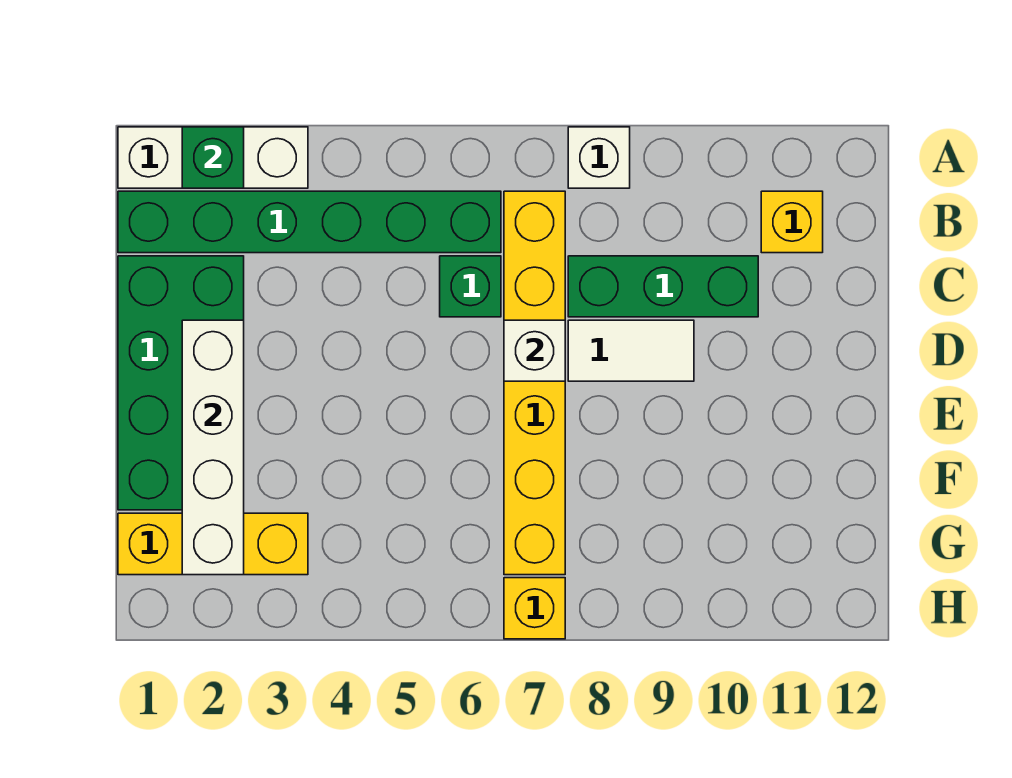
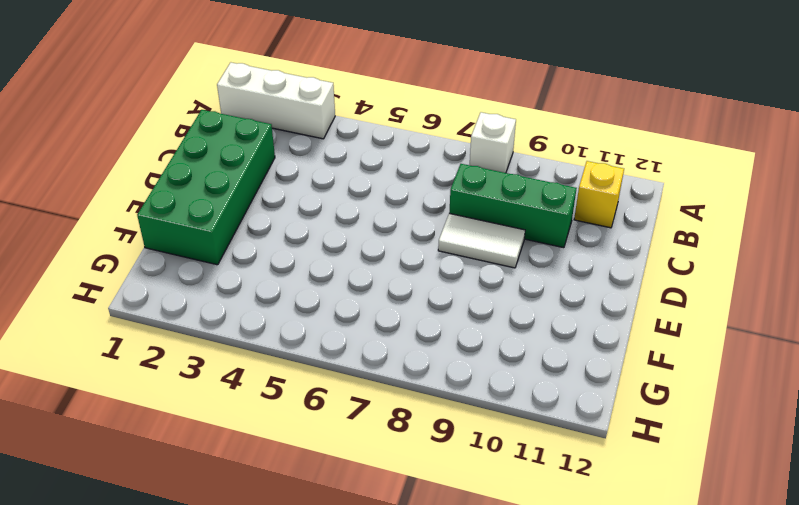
none -> green 1x6 brick [118,191,501,253]
none -> yellow 1x6 brick [504,191,565,575]
none -> green 1x1 brick [440,256,501,317]

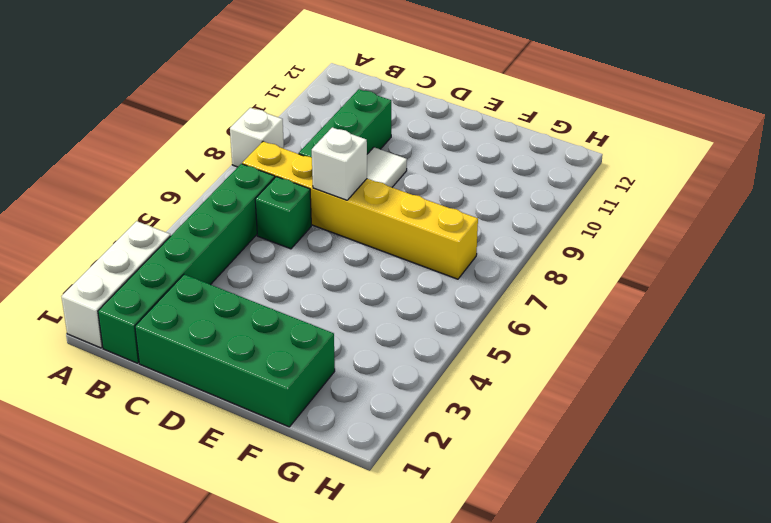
none -> yellow 1x1 brick [761,191,823,253]
none -> yellow 1x3 brick [118,513,308,575]
none -> yellow 1x1 brick [504,578,565,639]

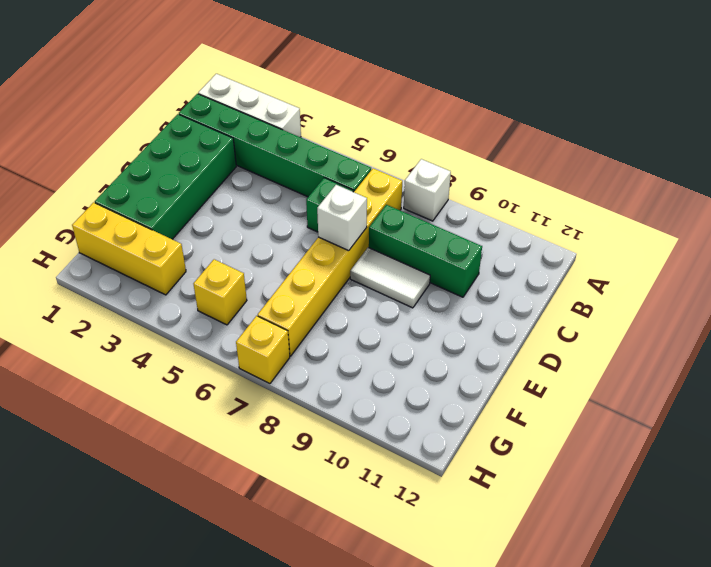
yellow 1x1 brick [194,259,247,325] -> yellow 1x1 brick moved to [761,191,823,253]
none -> green 1x1 brick [182,127,244,188]
none -> white 1x4 brick [182,320,244,575]

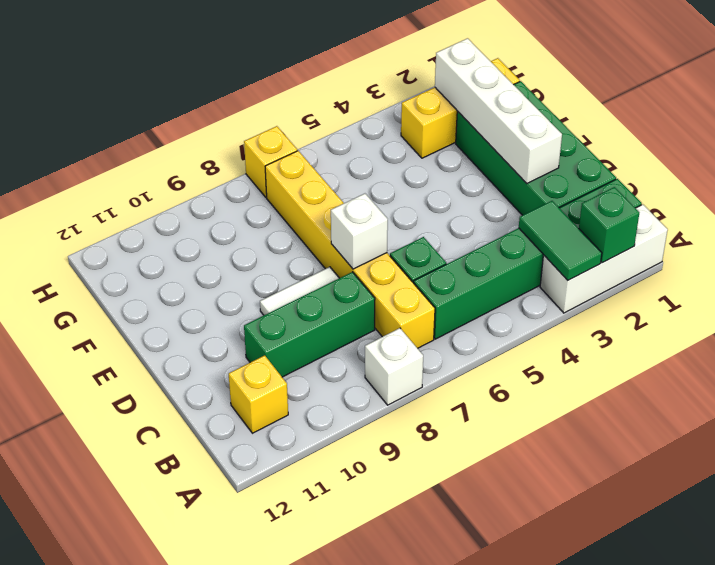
green 1x2 tile [519,201,602,280] -> none

